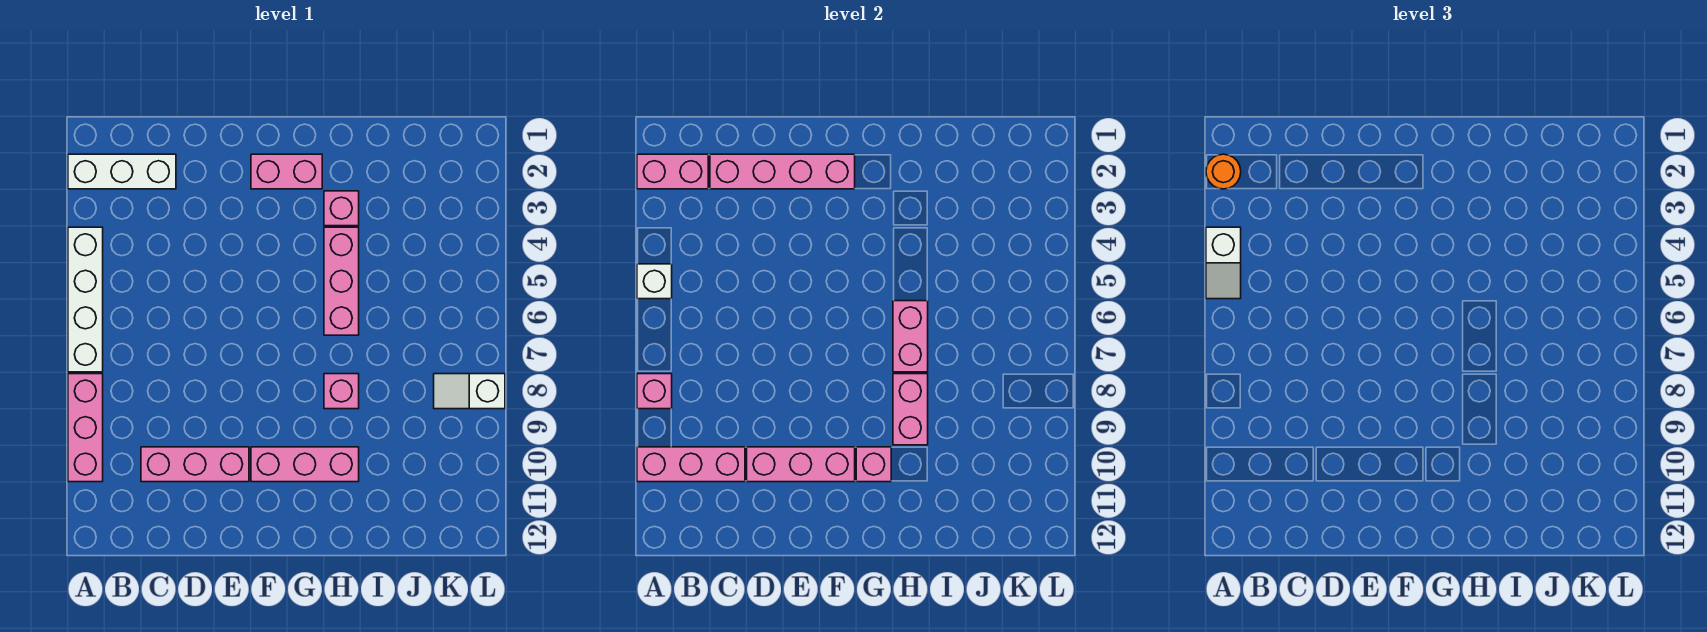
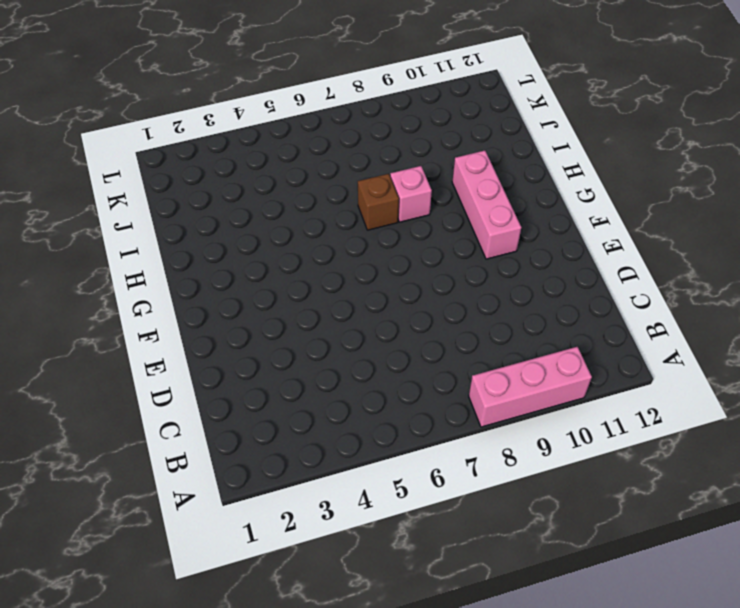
brown 1x1 brick [358,174,399,230] -> none
none -> white 1x3 brick [68,154,176,189]
none -> white 1x4 brick [68,227,103,372]
none -> pink 1x3 brick [141,447,249,482]

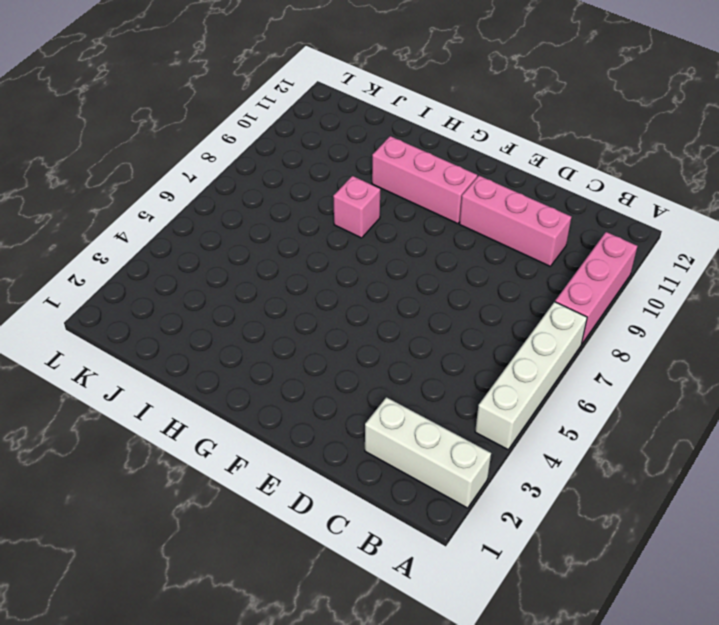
none -> pink 1x2 brick [251,154,322,189]
none -> pink 1x1 brick [324,191,359,226]
none -> pink 1x3 brick [324,227,359,335]

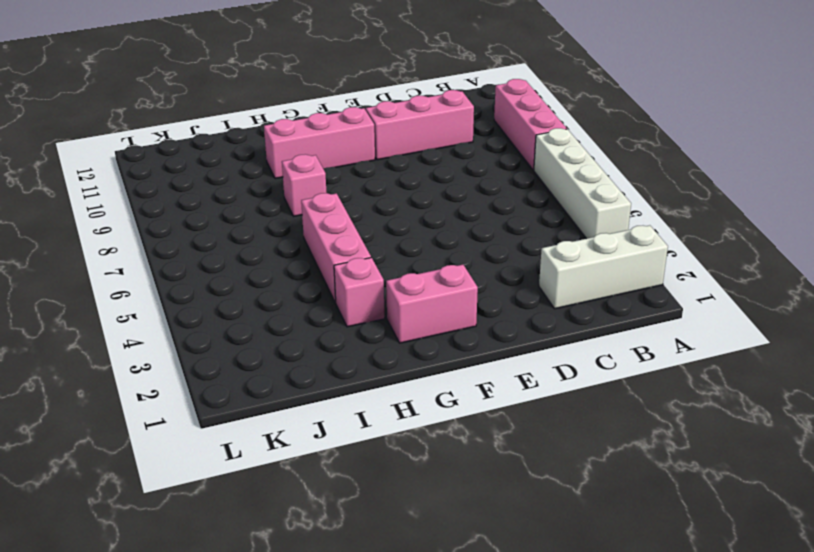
none -> white 1x2 slope [434,374,505,409]
none -> pink 1x2 brick [637,154,708,189]
none -> white 1x1 brick [637,264,672,299]

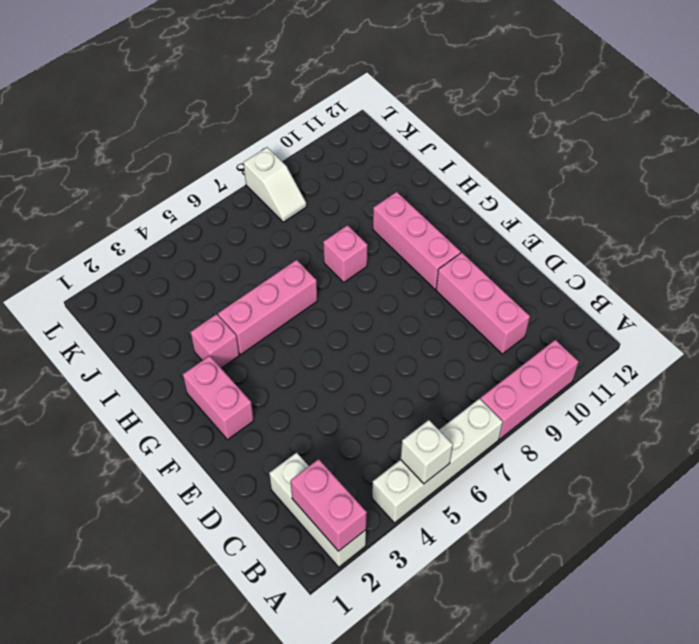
none -> pink 1x1 brick [637,374,672,409]
none -> pink 1x3 brick [637,447,745,482]
none -> pink 1x4 brick [710,154,855,189]

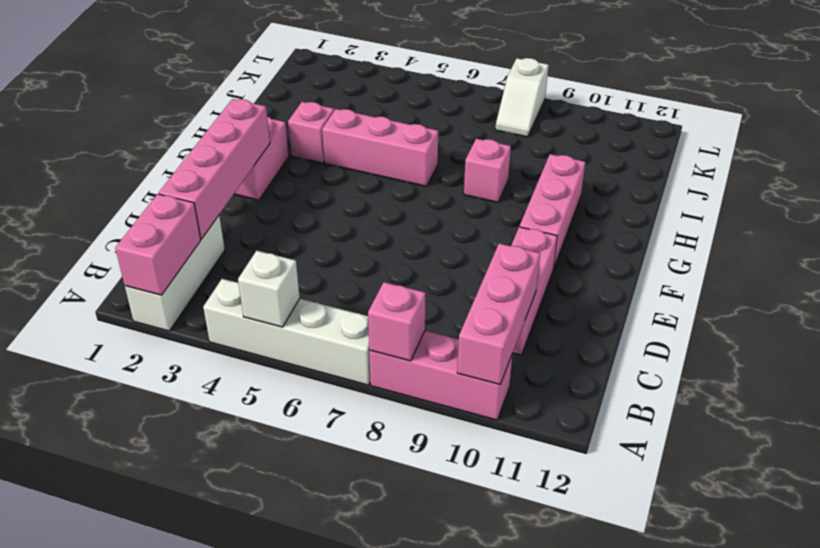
none -> pink 1x3 brick [747,447,855,482]
none -> pink 1x1 brick [856,447,891,482]
none -> pink 1x2 brick [893,301,928,372]

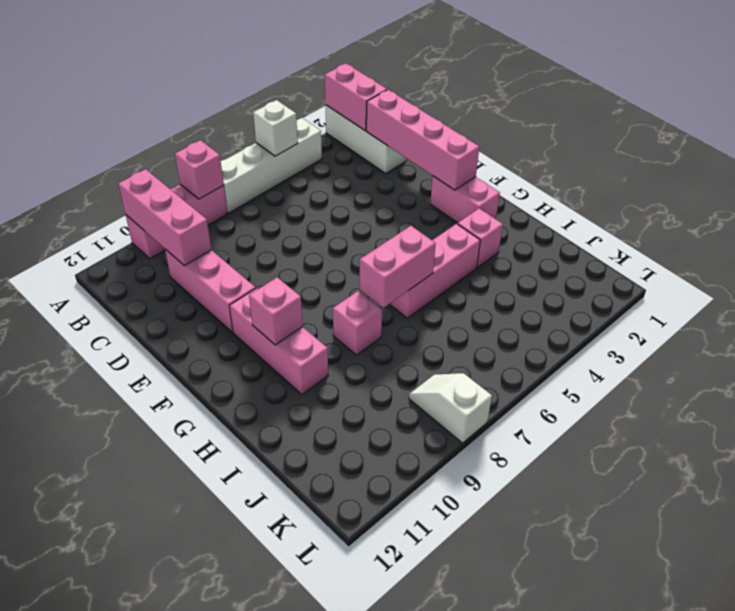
none -> pink 1x3 brick [747,447,855,482]
none -> pink 1x2 brick [893,374,928,445]
none -> orange 1x1 round brick [1206,154,1241,189]

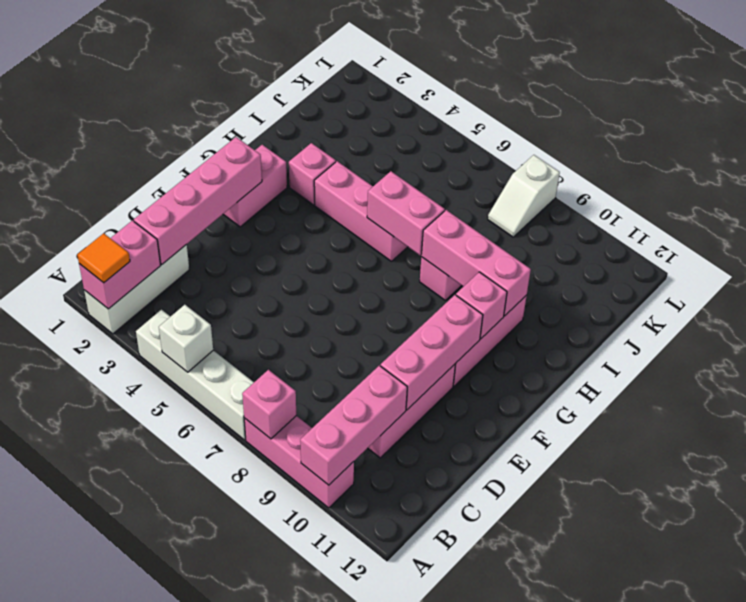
orange 1x1 tile [77,233,130,283] -> orange 1x1 round brick [1206,154,1241,189]
pink 1x3 brick [421,210,531,316] -> pink 1x2 brick [893,374,928,445]
none -> white 1x2 slope [1206,227,1241,299]

